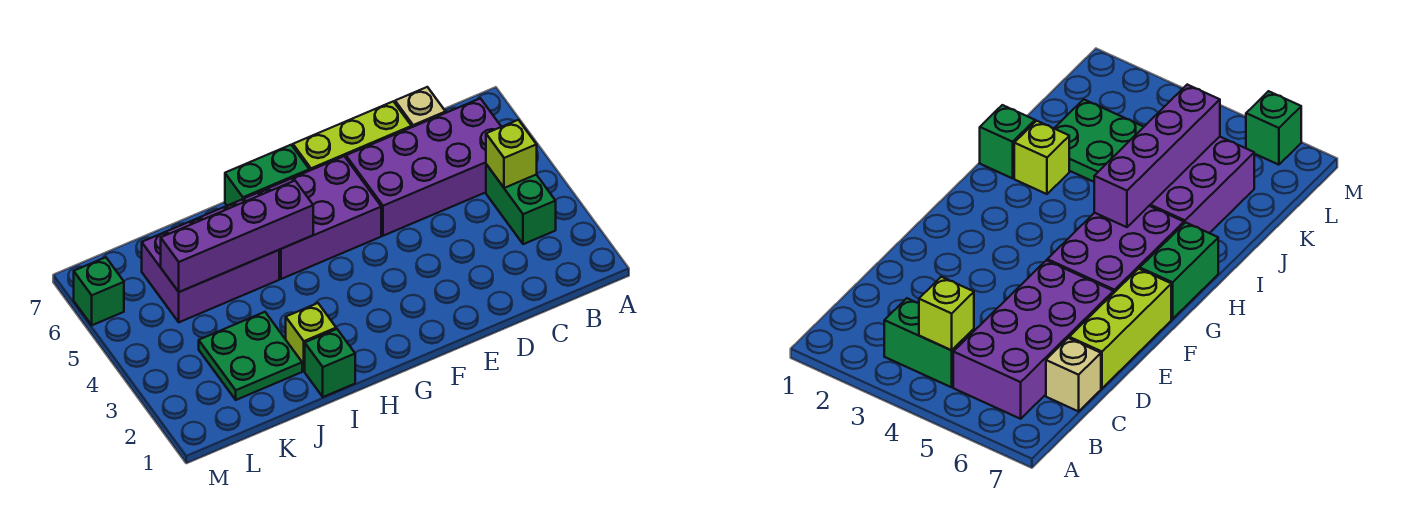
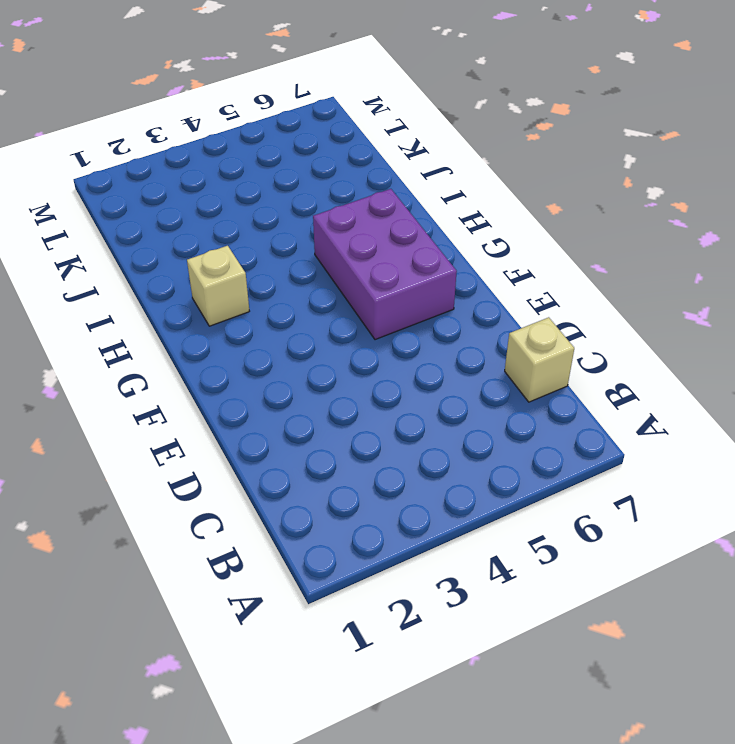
tan 1x1 brick [187,246,249,326] -> none
none -> green 1x2 brick [486,164,556,244]
none -> purple 2x4 brick [346,98,501,236]
none -> lime 1x3 brick [293,101,412,171]

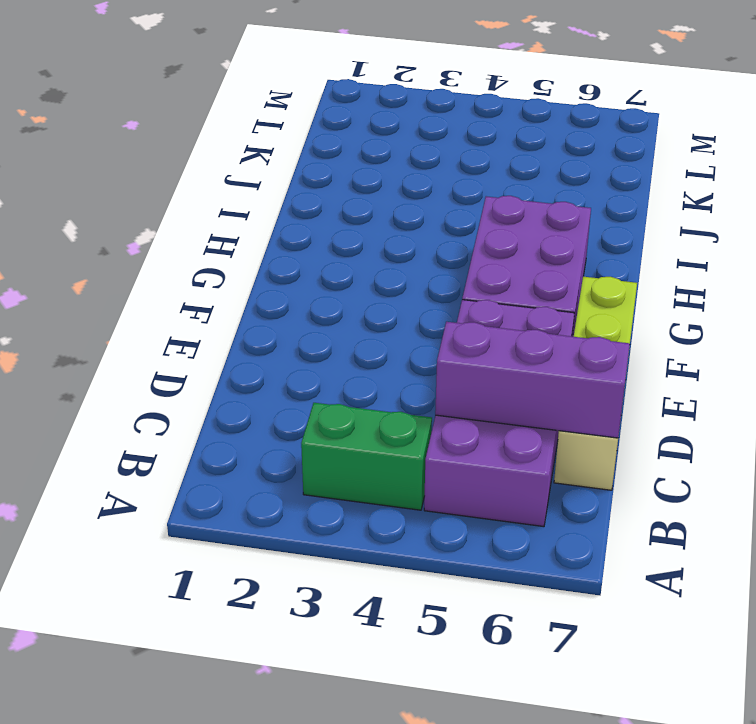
purple 1x3 brick [435,322,630,438] -> none
none -> green 1x2 brick [225,145,309,206]
none -> green 1x1 brick [305,329,355,397]
none -> lime 1x1 brick [286,303,336,371]

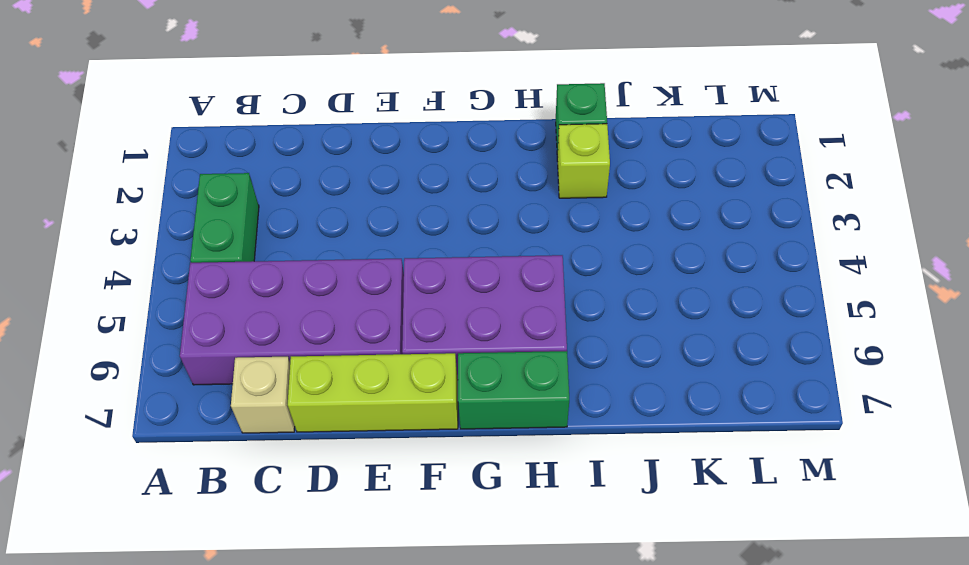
none -> purple 2x3 brick [142,200,279,322]
none -> green 2x2 plate [199,312,302,400]
none -> green 1x1 brick [74,257,124,325]

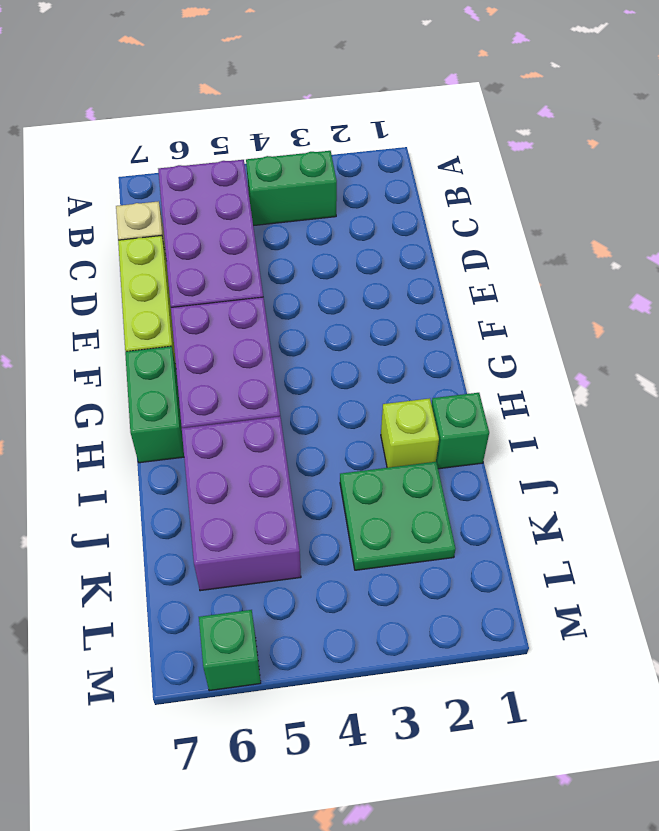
none -> lime 1x1 brick [486,120,537,188]
none -> purple 1x4 brick [161,181,313,292]

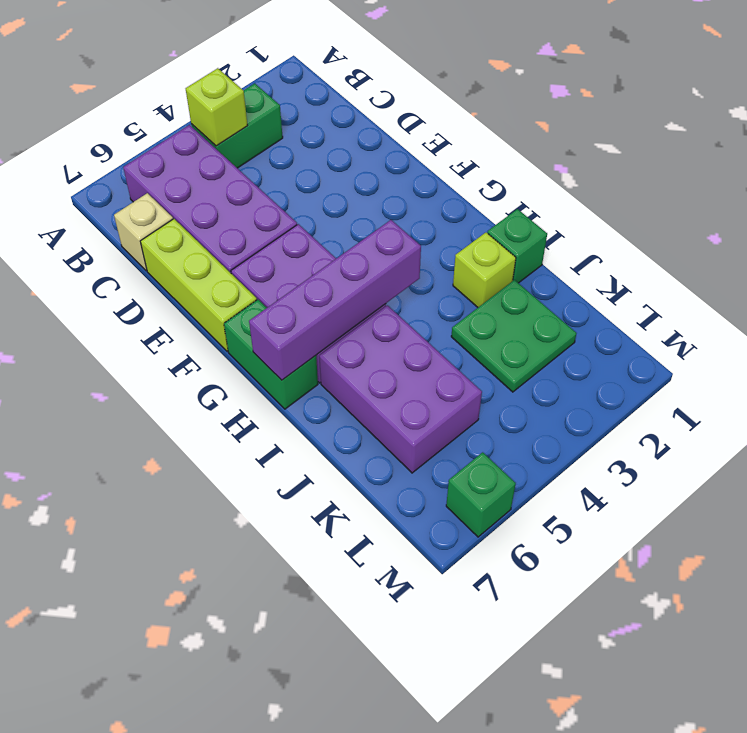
purple 1x4 brick [249,220,421,380] -> purple 1x4 brick turned to [161,181,313,292]

